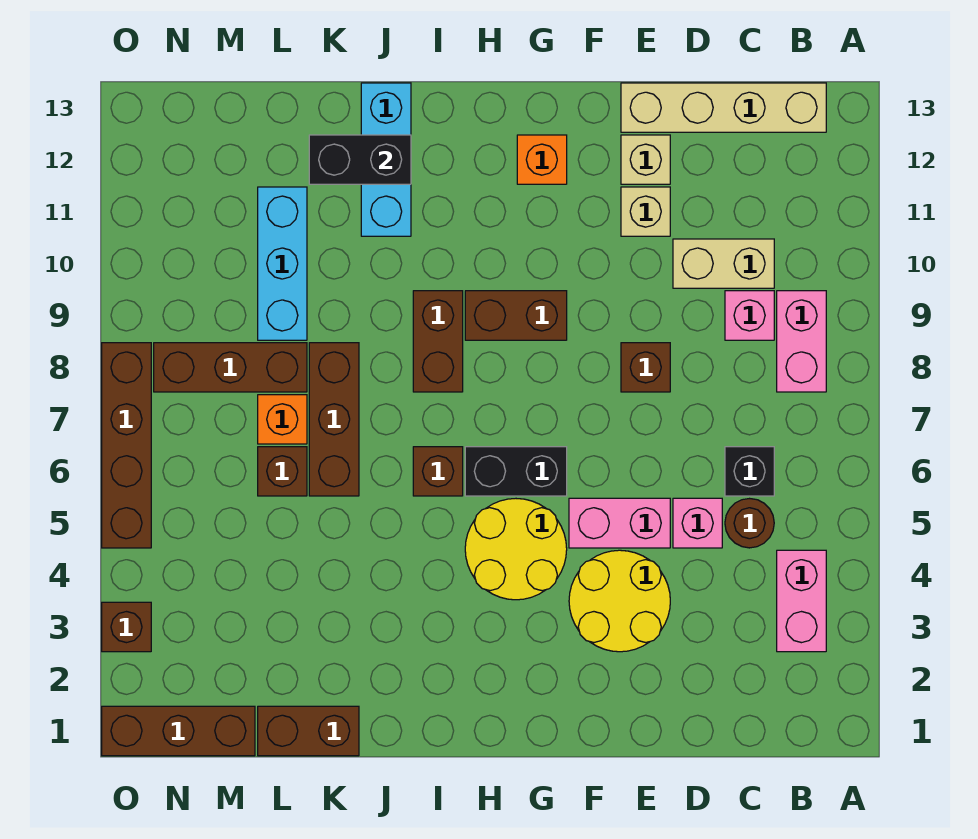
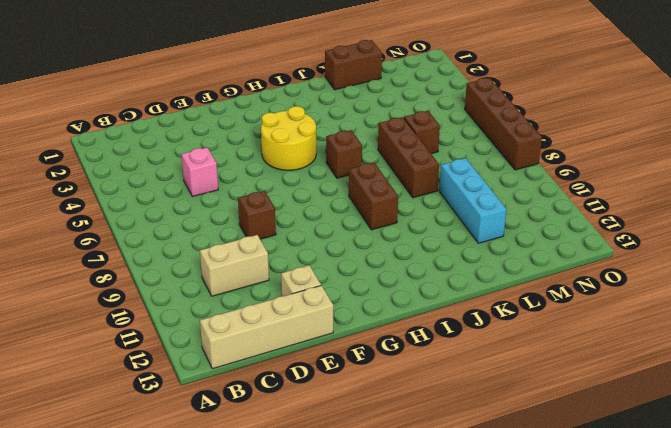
none -> pink 1x2 brick [777,550,826,652]
none -> pink 1x2 brick [777,291,826,392]
none -> brown 1x1 round brick [725,499,774,548]
none -> black 1x1 brick [725,447,774,496]

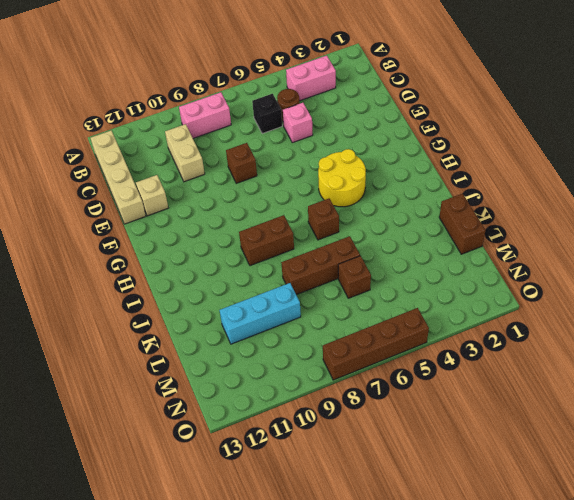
none -> pink 1x1 brick [725,291,774,340]
none -> yellow 2x2 round brick [569,550,670,652]
none -> pink 1x2 brick [569,498,670,548]
none -> tan 1x1 brick [621,187,670,236]

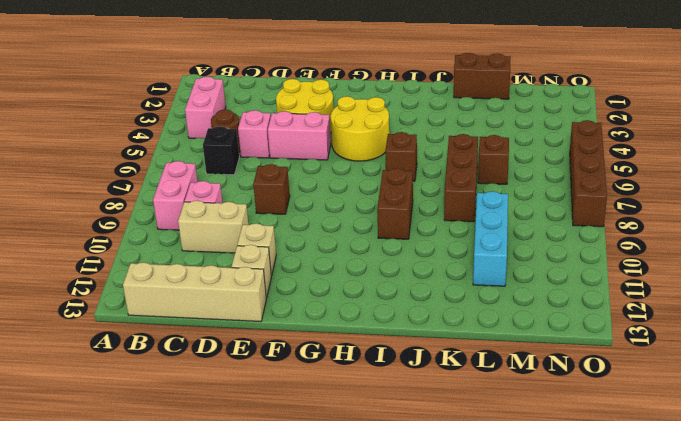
none -> black 1x2 brick [465,447,567,496]
none -> brown 1x2 brick [465,291,567,340]
none -> orange 1x1 brick [517,135,567,184]
none -> cyan 1x3 brick [361,83,411,236]

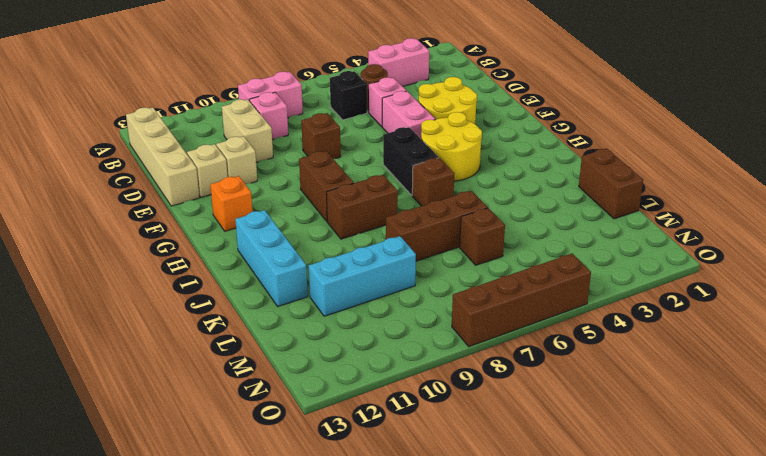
cyan 1x3 brick [235,210,308,306] -> cyan 1x3 brick turned to [361,83,411,236]
none -> orange 1x1 brick [258,395,307,444]
none -> brown 1x3 brick [154,343,307,392]
none -> brown 1x3 brick [102,706,255,756]
none -> brown 1x1 brick [102,602,151,652]

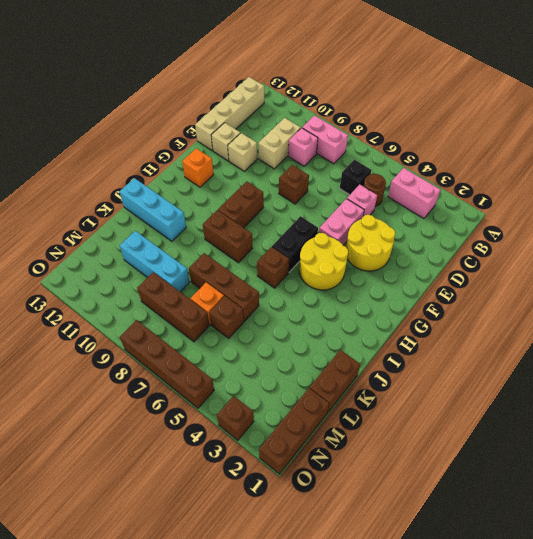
brown 1x3 brick [137,272,209,342] -> brown 1x3 brick turned to [154,343,307,392]
none -> black 1x2 brick [309,135,411,184]

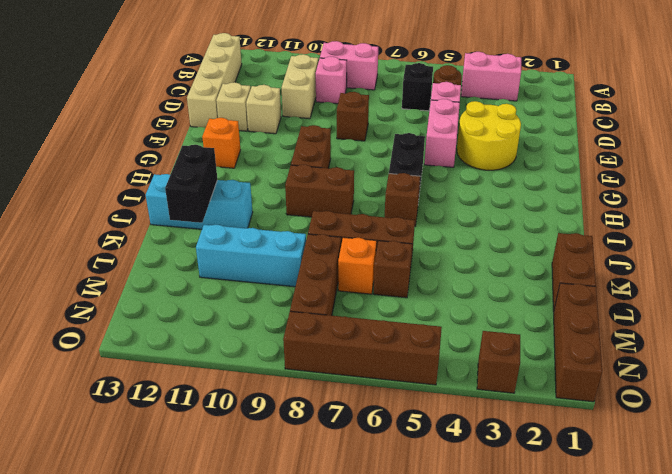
none -> yellow 2x2 round brick [465,499,567,600]

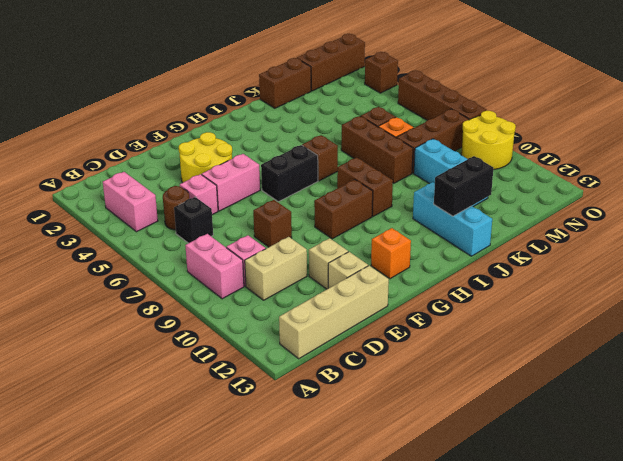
yellow 2x2 round brick [461,111,516,170] -> yellow 2x2 round brick moved to [465,499,567,600]

